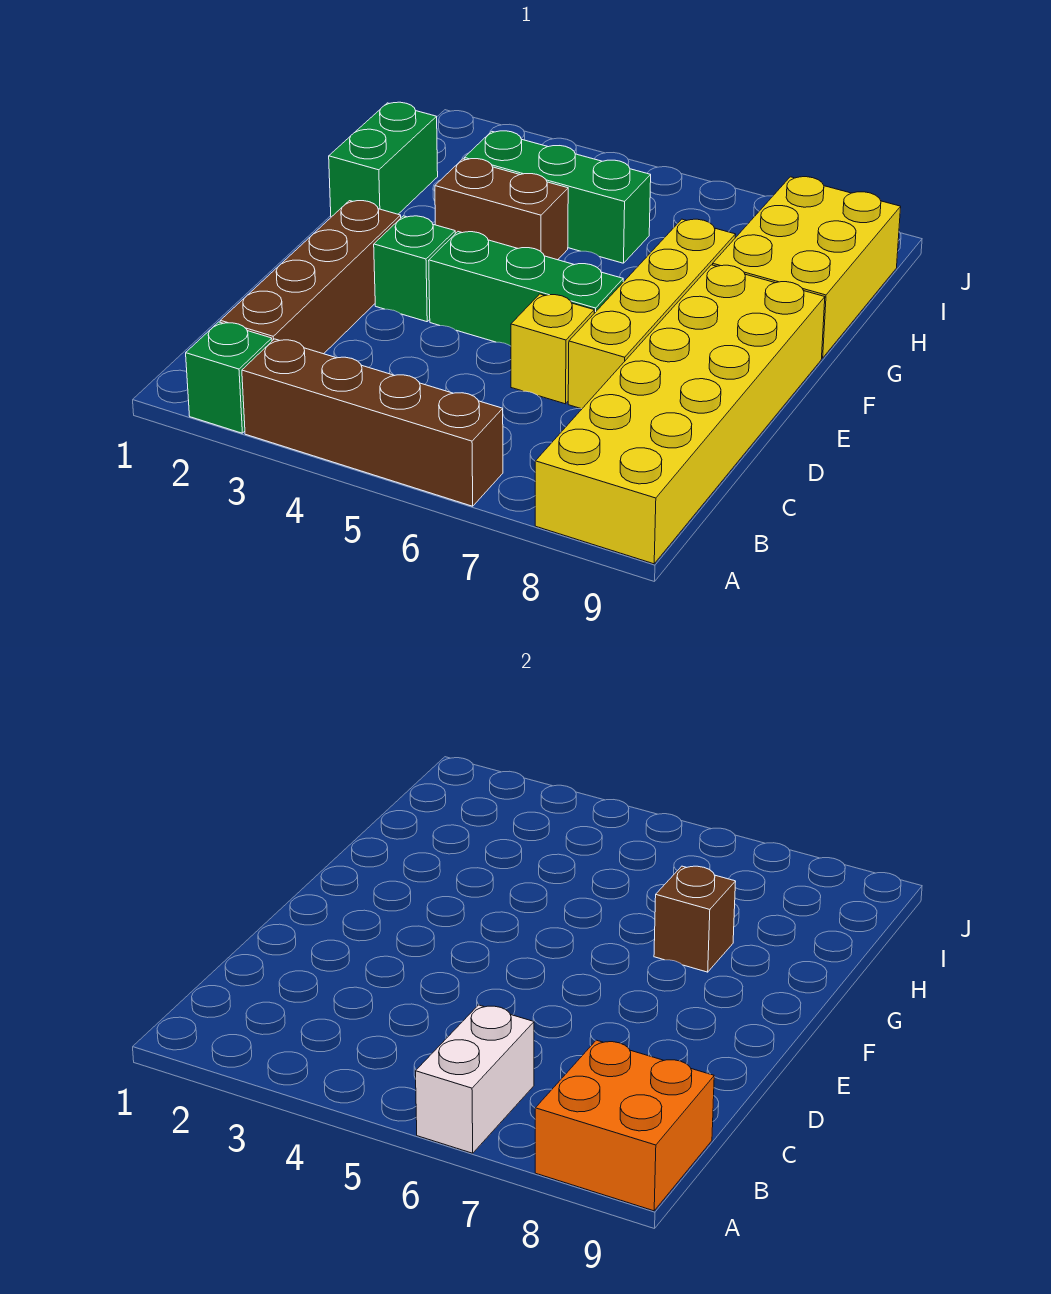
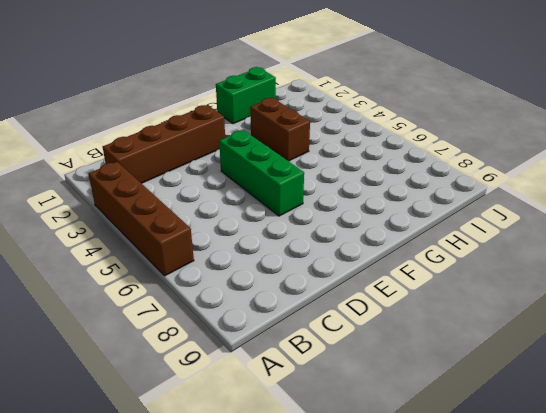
none -> green 1x1 brick [186,322,272,433]
none -> yellow 2x6 brick [535,265,825,564]
none -> yellow 1x1 brick [511,294,594,404]

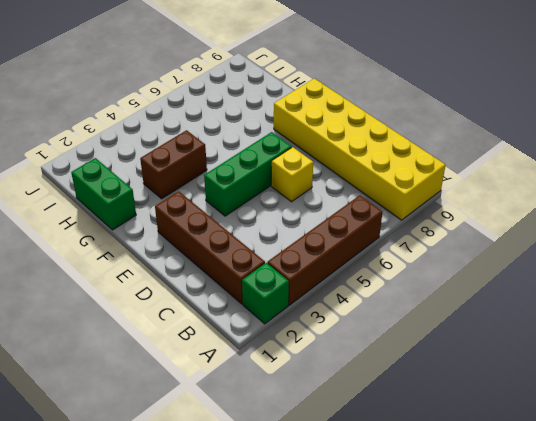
none -> yellow 1x4 brick [568,219,736,409]
none -> green 1x1 brick [374,216,455,322]
none -> yellow 2x3 brick [713,177,901,358]

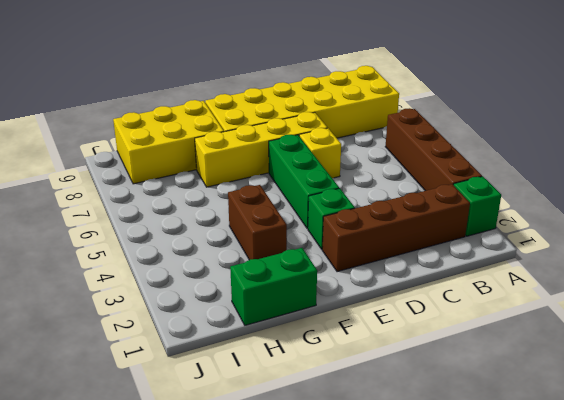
none -> green 1x3 brick [464,131,651,263]
none -> white 1x2 brick [415,1005,534,1153]
none -> orange 2x2 brick [535,1040,714,1211]

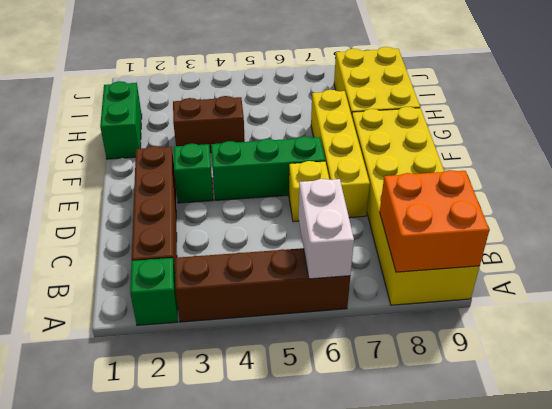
none -> green 1x3 brick [464,131,651,263]
none -> brown 1x1 brick [654,866,736,972]

